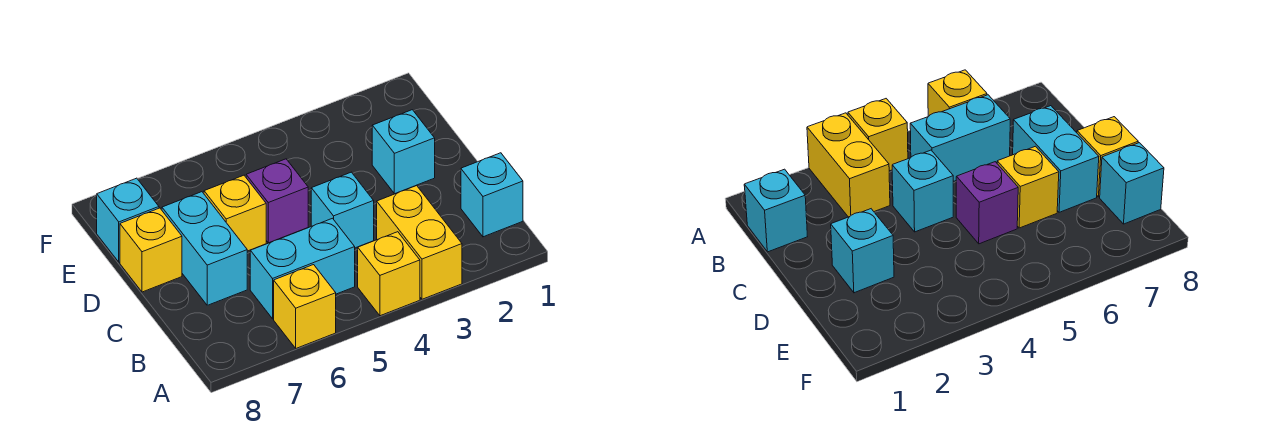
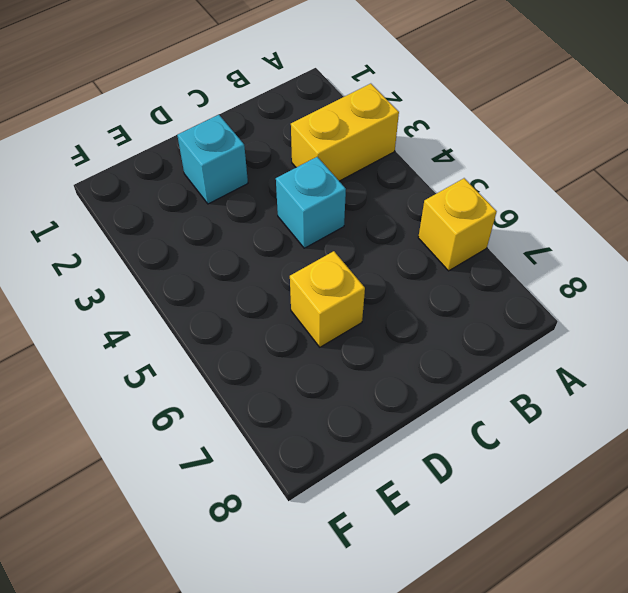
none -> yellow 1x1 brick [358,232,420,316]
none -> cyan 1x1 brick [461,153,523,237]
none -> cyan 1x2 brick [250,218,355,319]

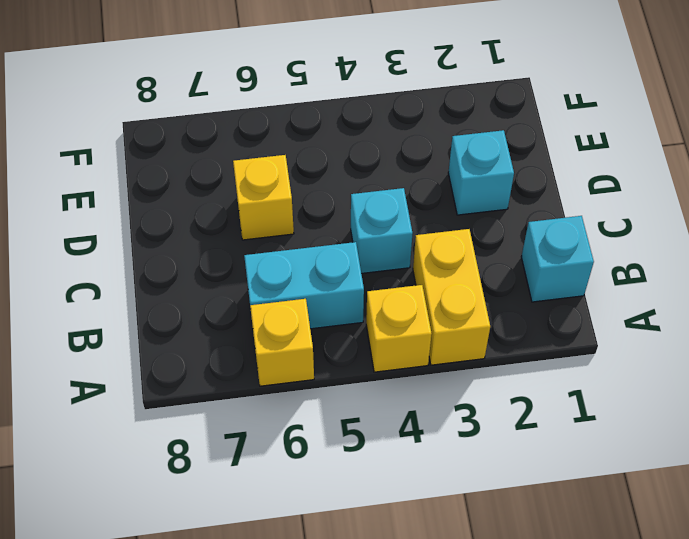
none -> cyan 1x2 brick [162,192,247,305]
none -> purple 1x1 brick [246,159,308,243]
none -> yellow 1x1 brick [120,208,182,292]

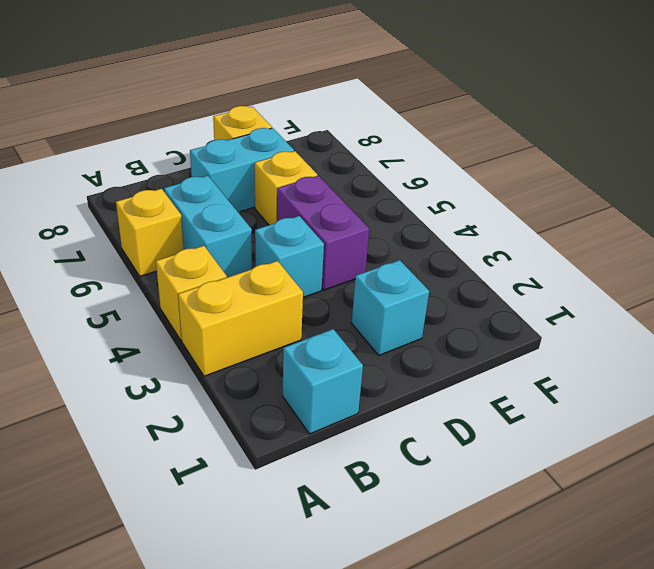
purple 1x2 brick [277,176,369,290] -> purple 1x1 brick [246,159,308,243]
none -> cyan 1x1 brick [97,178,159,262]

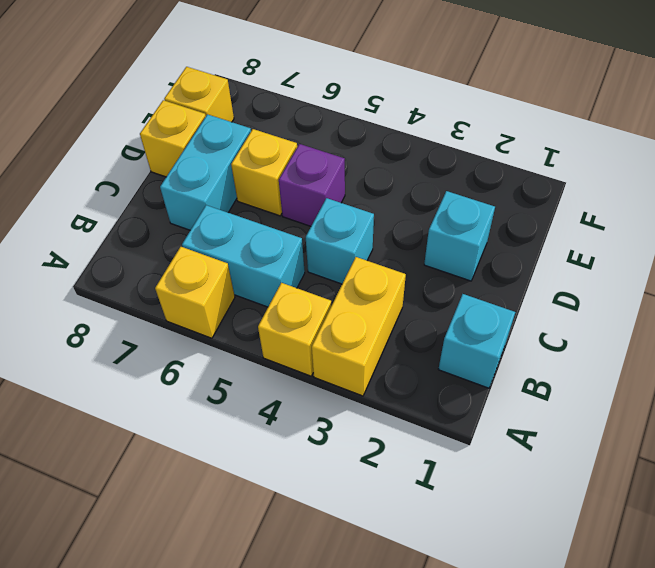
yellow 1x1 brick [164,67,234,122] -> cyan 1x1 brick [97,178,159,262]

